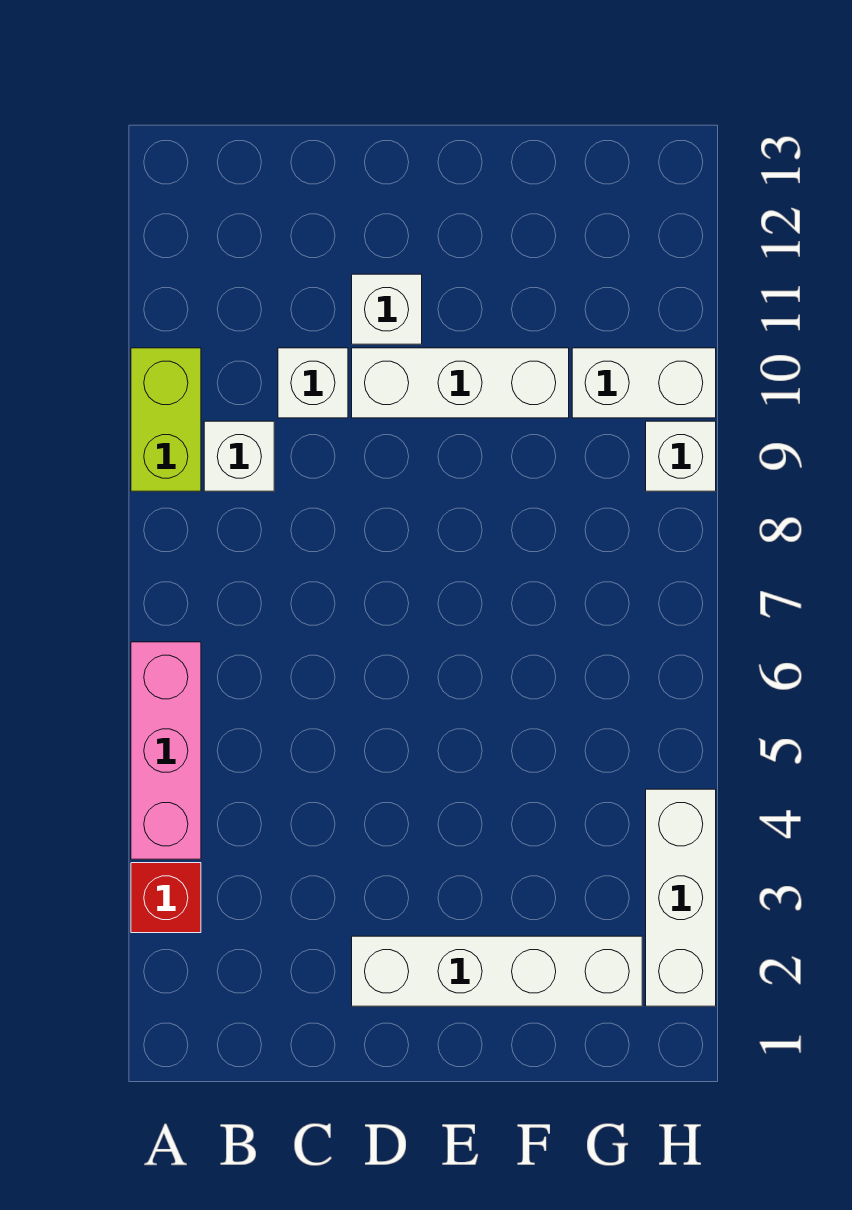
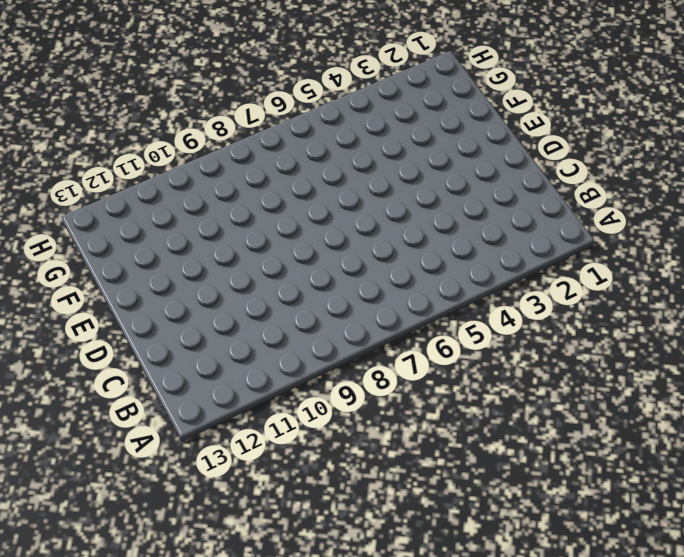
none -> red 1x1 brick [131,863,201,933]
none -> pink 1x3 brick [131,642,201,859]

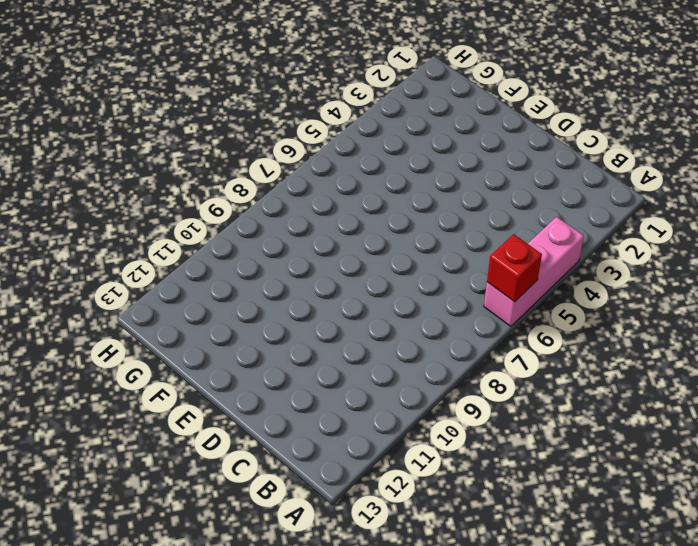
red 1x1 brick [487,234,542,302] -> red 1x1 brick moved to [131,863,201,933]
none -> lime 1x2 brick [131,348,201,491]
none -> white 1x1 brick [204,421,274,491]

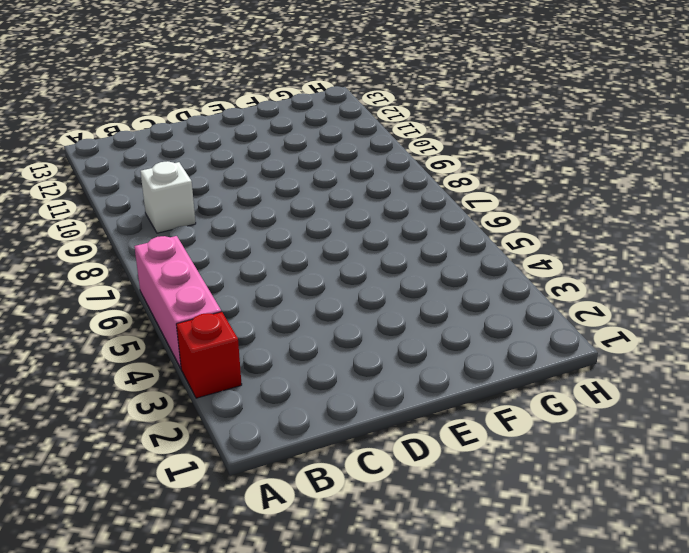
none -> lime 1x2 brick [131,348,201,491]
none -> white 1x1 brick [278,348,348,418]

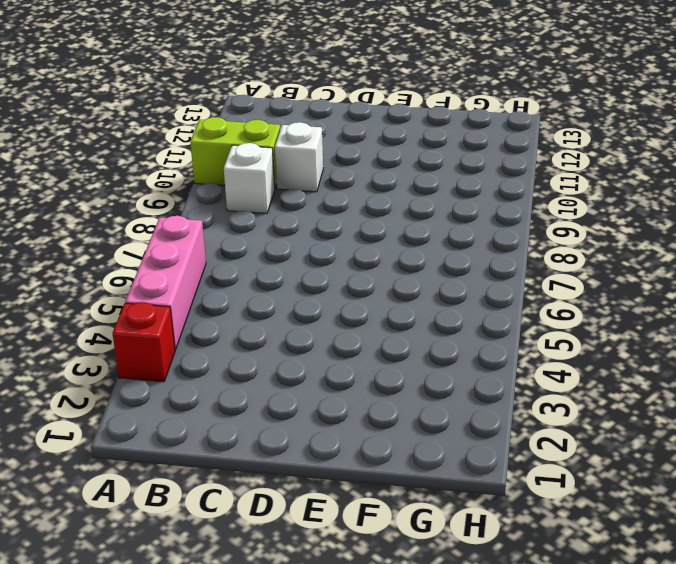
lime 1x2 brick [190,117,280,188] -> lime 1x2 brick turned to [131,348,201,491]
none -> white 1x4 brick [352,936,642,1006]
none -> white 1x3 brick [352,348,569,418]

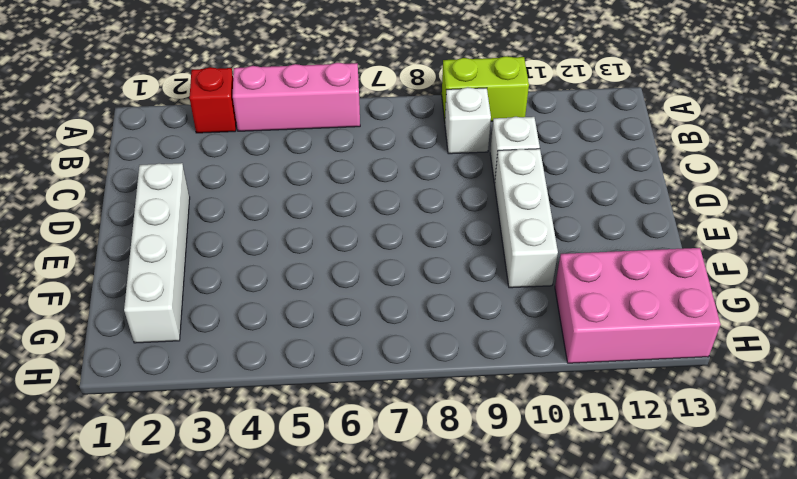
pink 2x3 brick [555,248,720,363] -> none
none -> white 1x1 brick [352,274,422,344]
none -> white 1x2 brick [572,348,716,418]

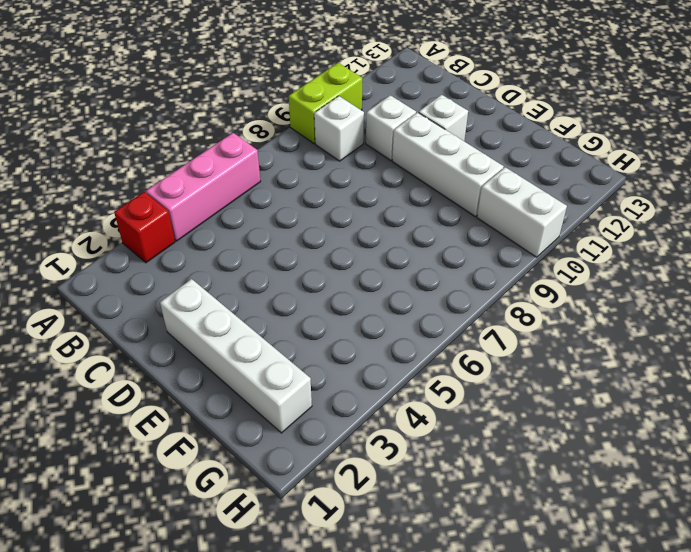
none -> white 1x3 brick [646,789,716,1006]
none -> white 1x1 brick [646,421,716,491]

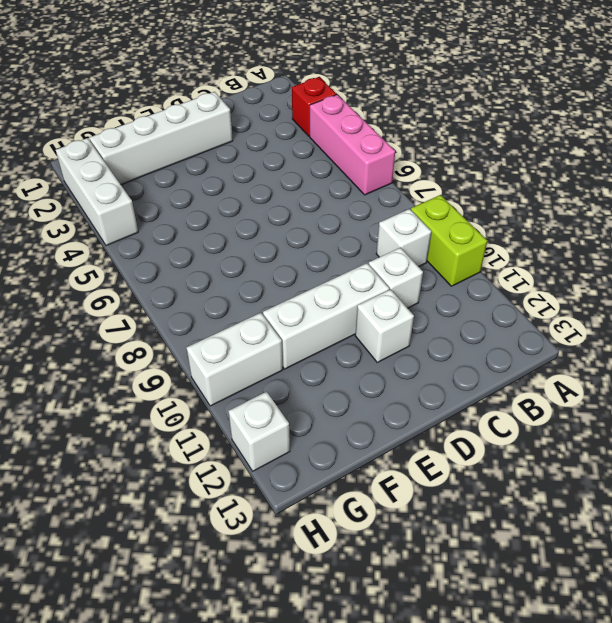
white 1x1 brick [228,392,290,471] -> white 1x1 brick moved to [646,421,716,491]

